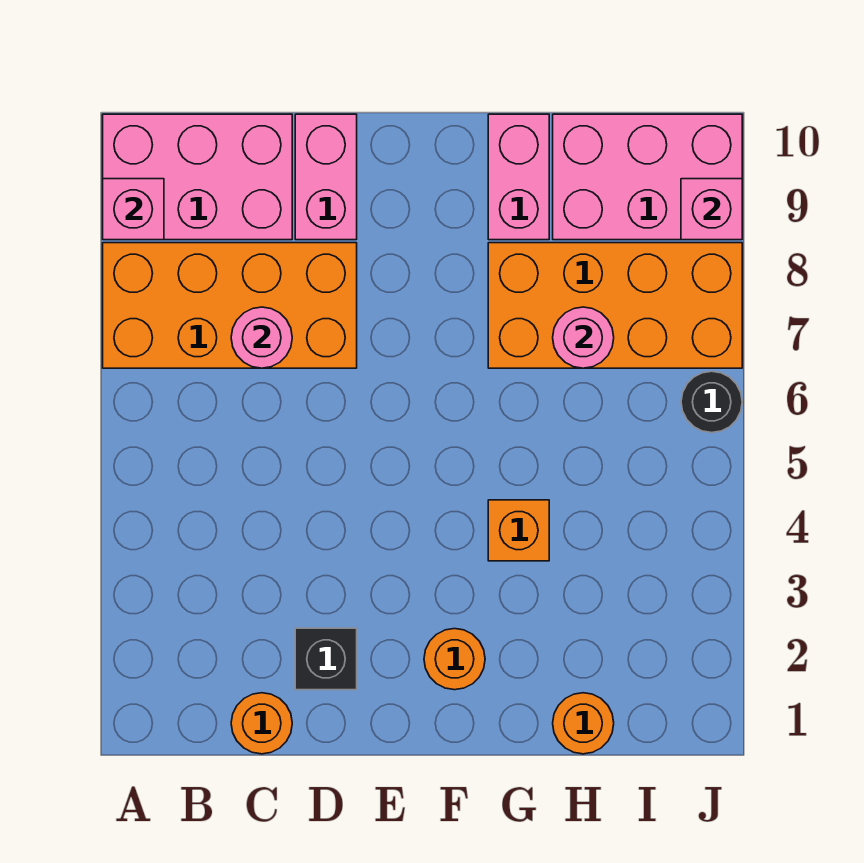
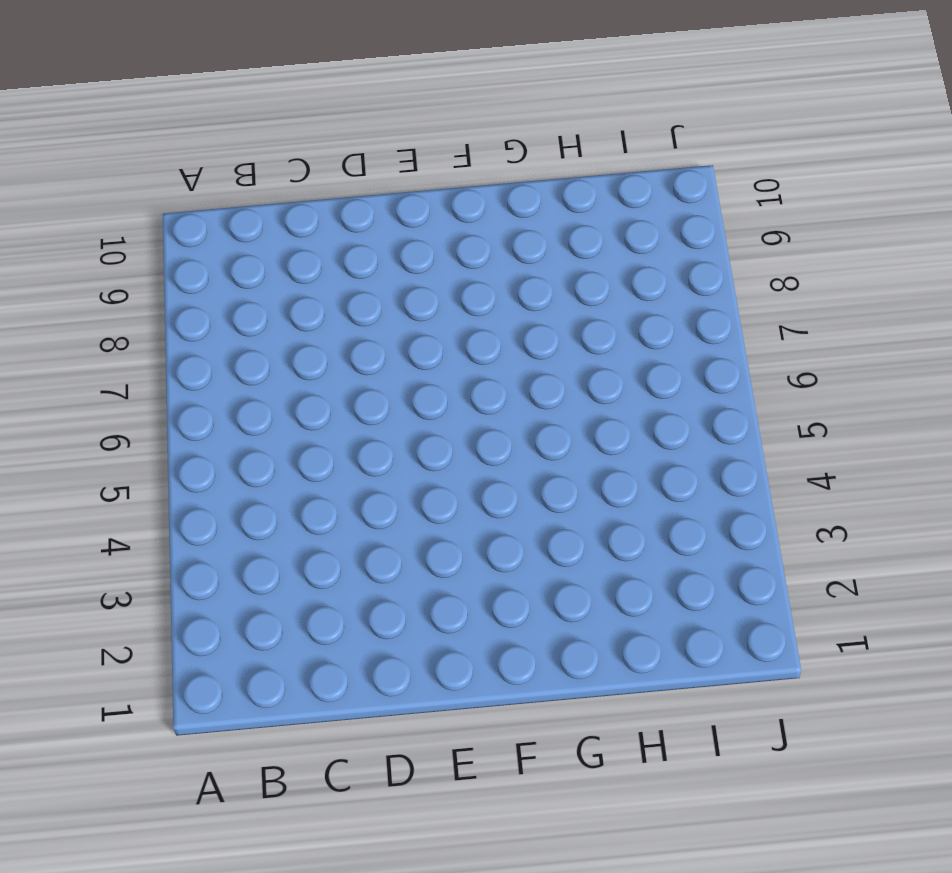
none -> orange 2x4 brick [103,243,357,368]
none -> pink 2x3 brick [103,114,292,240]
none -> orange 1x1 round brick [231,693,292,754]

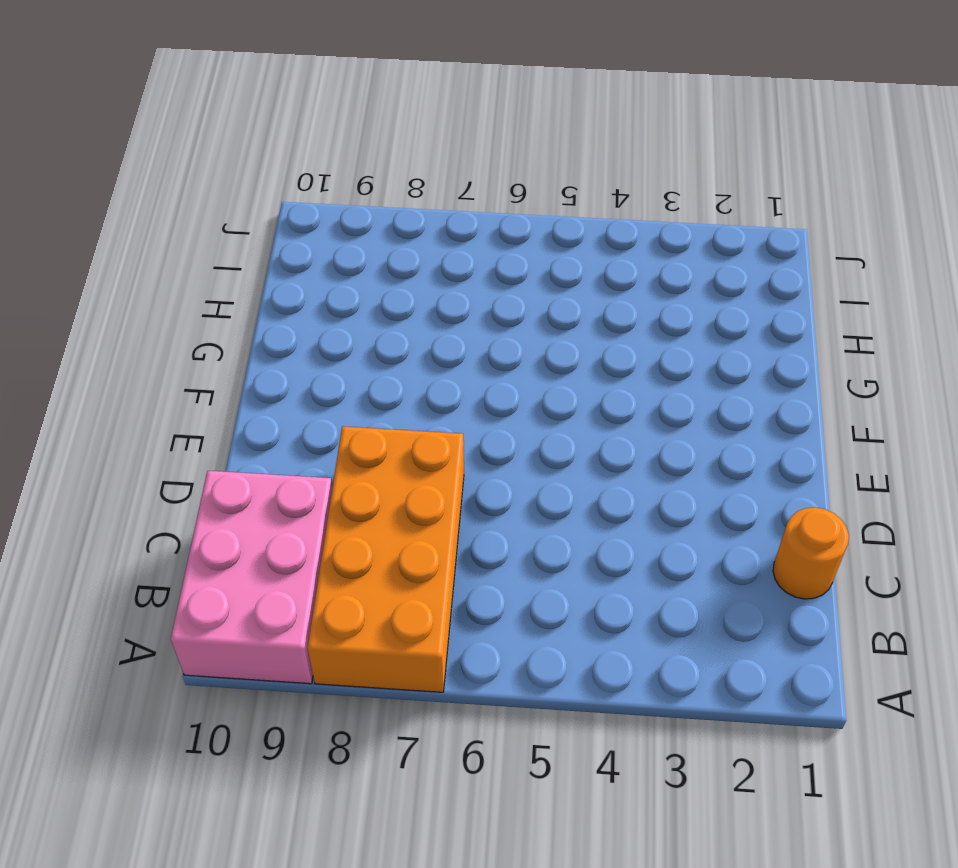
none -> black 1x1 brick [295,628,357,690]
none -> pink 1x2 brick [295,114,357,240]
none -> orange 1x1 round brick [424,629,485,690]

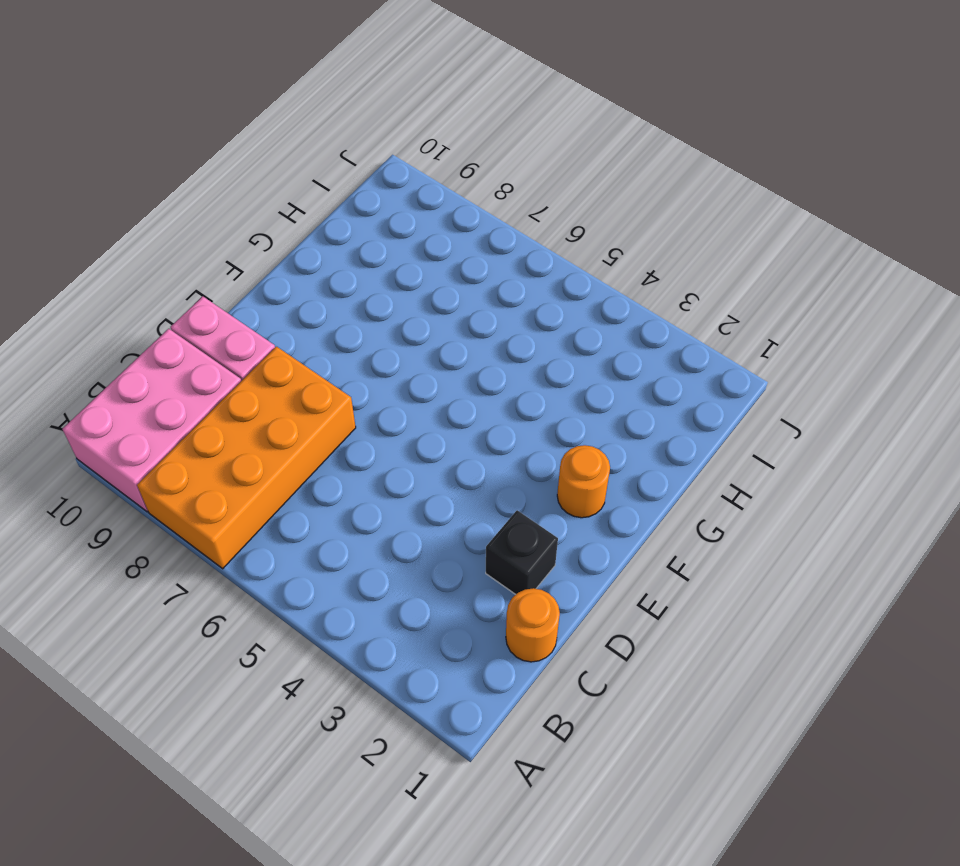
none -> orange 1x1 brick [488,500,549,561]
none -> orange 2x4 brick [488,243,742,368]
none -> pink 1x2 brick [488,114,549,240]

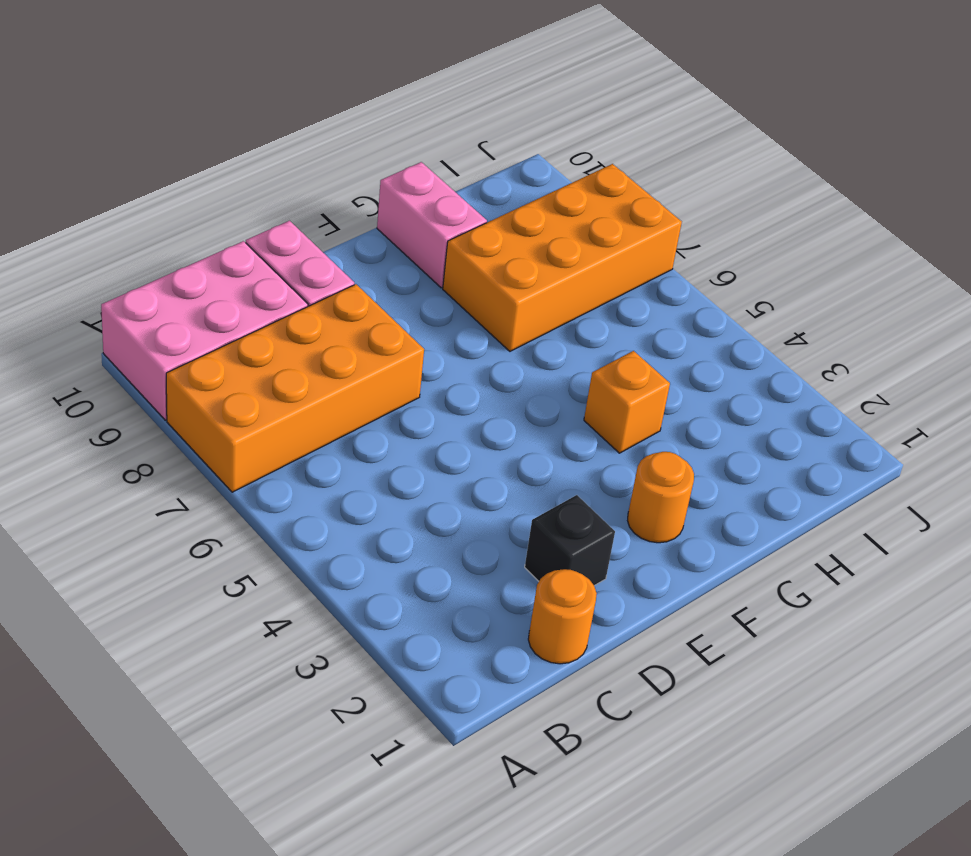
none -> orange 1x1 round brick [553,693,614,754]
none -> pink 2x3 brick [553,114,742,240]
none -> black 1x1 round brick [681,371,742,433]

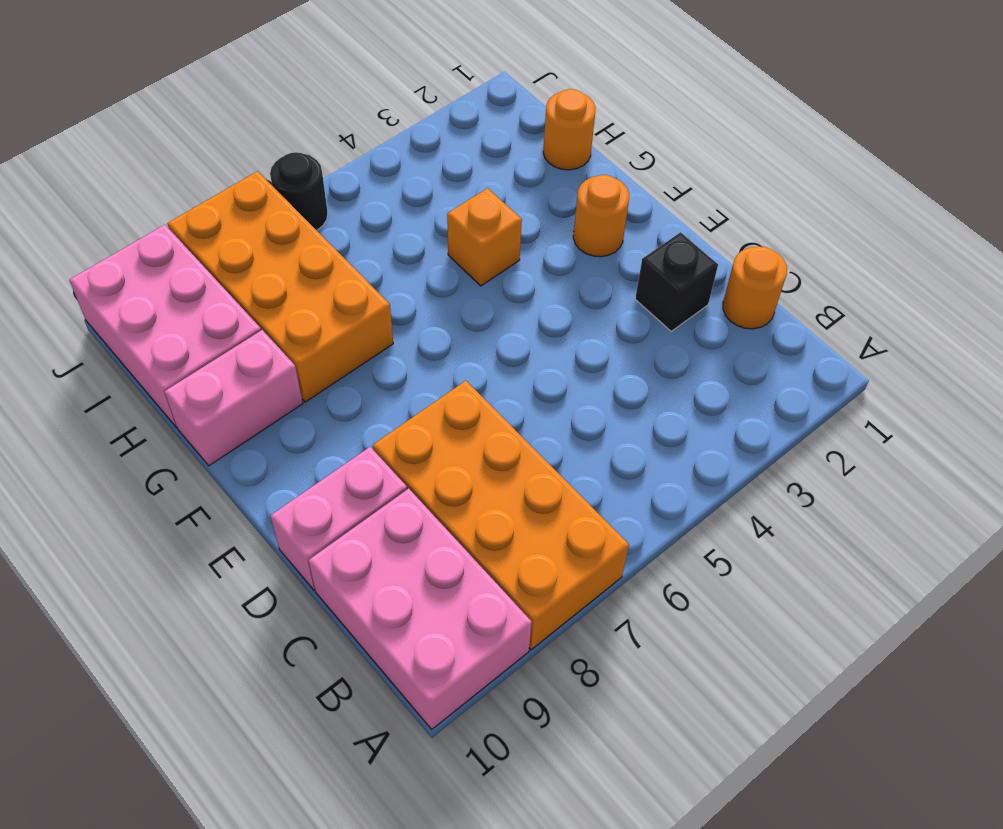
none -> pink 1x1 brick [103,179,164,240]
none -> pink 1x1 round brick [231,307,292,368]
none -> pink 1x1 round brick [553,307,614,368]

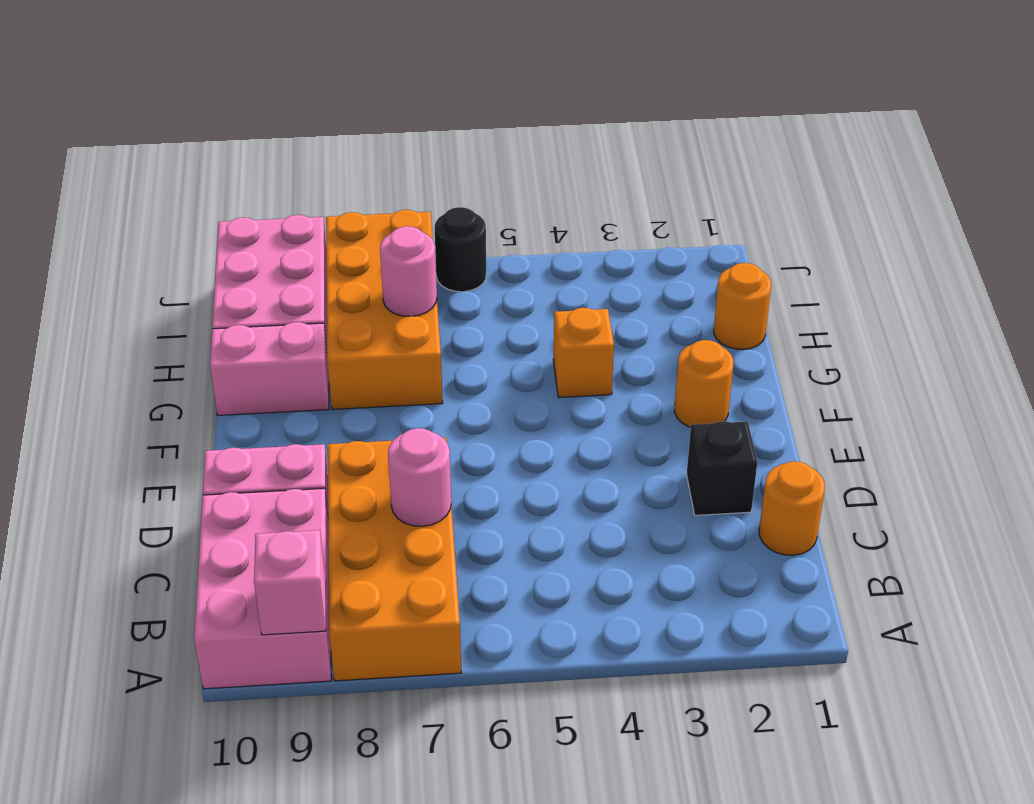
none -> pink 1x1 brick [681,179,742,240]

